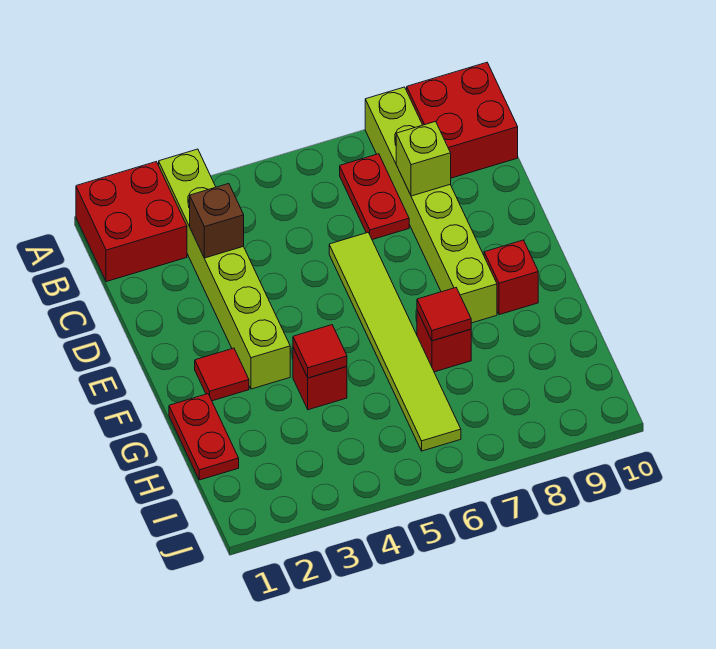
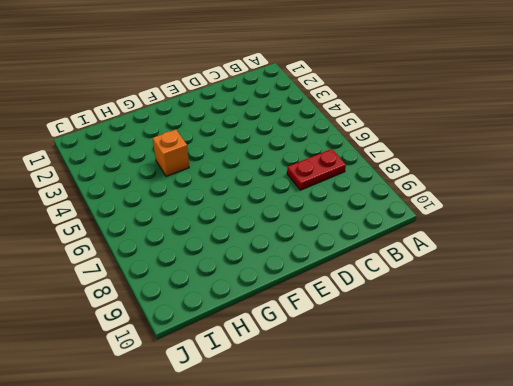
orange 1x1 brick [153,129,189,176] -> red 1x1 brick [293,348,347,410]
none -> red 2x2 brick [76,162,187,282]
none -> lime 1x6 brick [159,149,290,389]
none -> lime 1x6 brick [365,87,497,323]

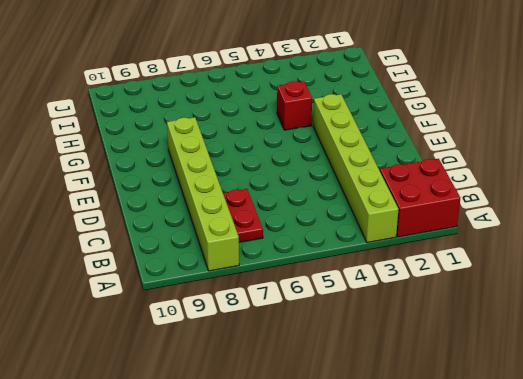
none -> red 2x2 brick [407,62,518,178]
none -> lime 1x6 tile [329,233,461,451]
none -> red 1x1 tile [195,348,249,401]

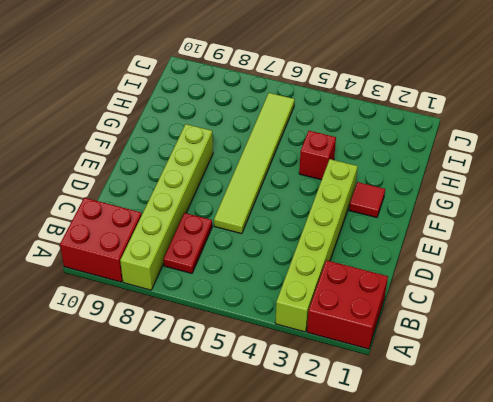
none -> red 1x1 brick [484,240,538,315]
none -> red 1x2 plate [169,394,239,480]
none -> red 1x1 brick [417,311,471,372]

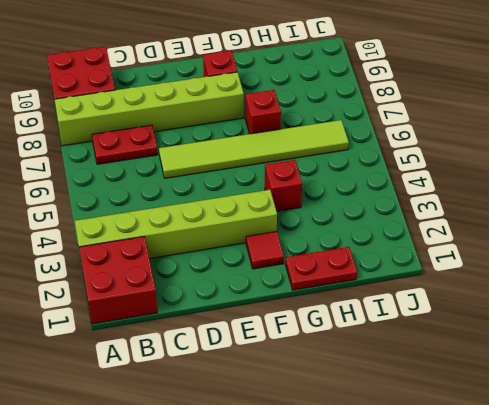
none -> brown 1x1 brick [190,184,244,258]
none -> lime 1x1 brick [396,122,451,196]
none -> red 1x1 tile [293,325,347,378]

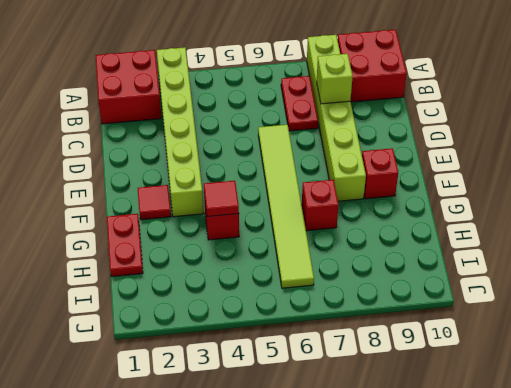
none -> brown 1x1 brick [190,184,244,258]
none -> red 1x1 tile [417,288,471,341]

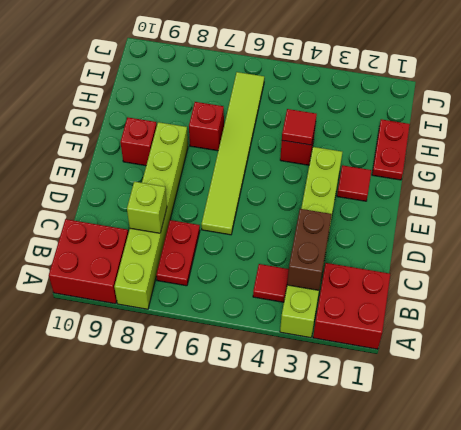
brown 1x2 brick [287,209,332,290] -> brown 1x1 brick [190,184,244,258]
red 1x1 tile [253,264,289,302] -> red 1x1 tile moved to [417,288,471,341]

